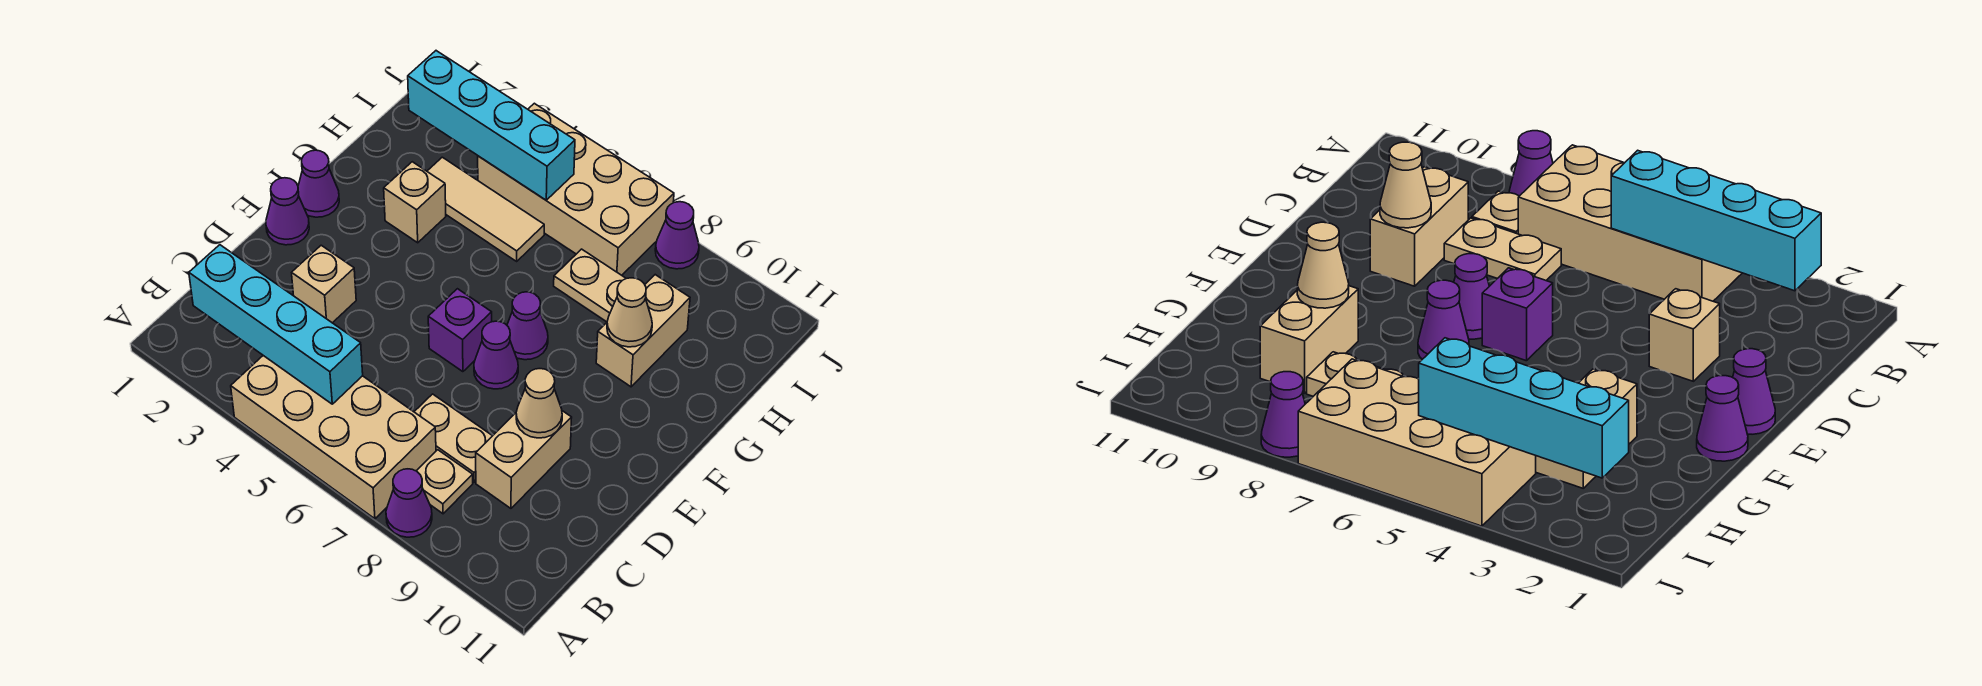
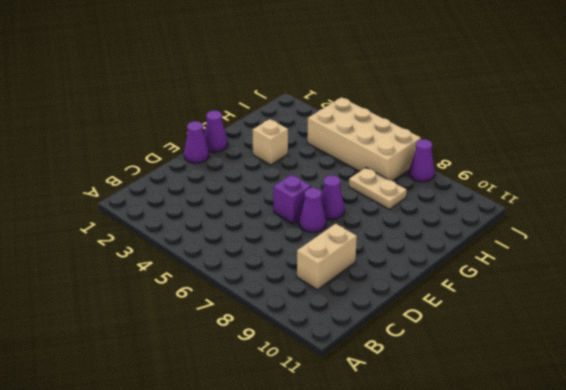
none -> tan 2x4 brick [231,356,436,519]
none -> purple 1x1 cone [386,469,432,537]
none -> tan 1x1 plate [416,450,473,514]

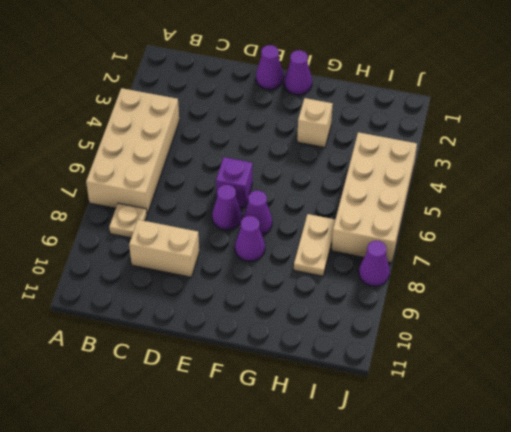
purple 1x1 cone [235,216,265,261] -> purple 1x1 cone moved to [386,469,432,537]
none -> tan 1x2 plate [414,394,492,482]
none -> tan 1x1 brick [292,245,356,323]
none -> tan 1x2 brick [596,275,690,387]

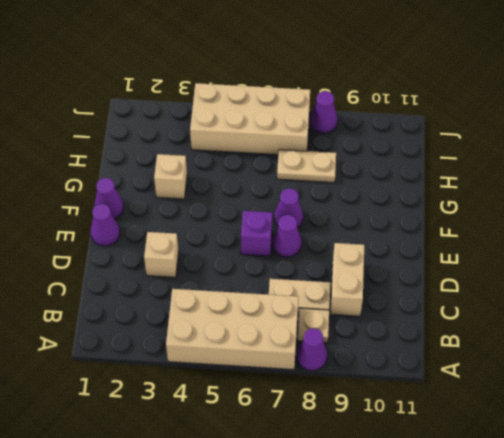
none -> tan 1x2 brick [596,275,690,387]
none -> tan 1x3 tile [427,157,544,261]
none -> cyan 1x4 brick [189,245,363,404]

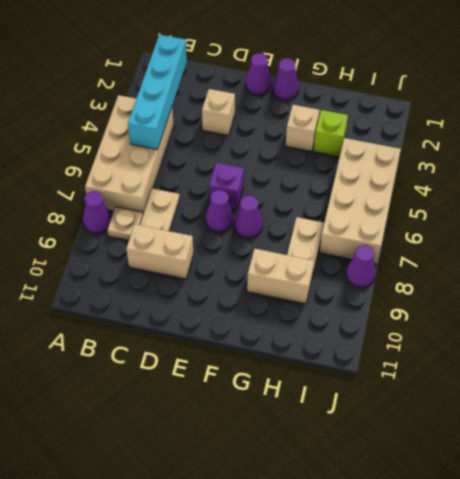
lime 1x1 brick [314,110,348,157] -> tan 1x3 tile [427,157,544,261]
none -> tan 1x1 cone [516,369,562,438]
none -> tan 1x1 cone [607,278,652,347]
none -> cyan 1x4 brick [408,51,575,200]

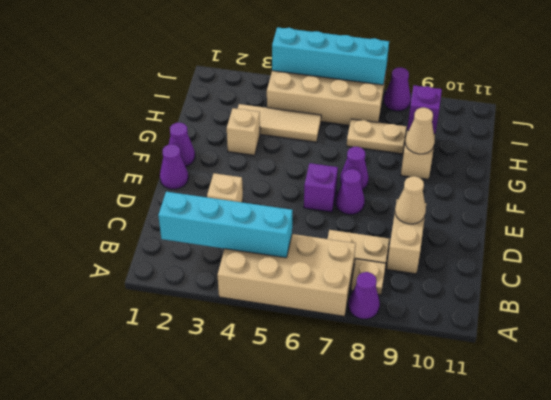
purple 1x1 brick [407,85,442,134] -> none
cyan 1x4 brick [272,27,389,85] -> cyan 1x4 brick moved to [408,51,575,200]

